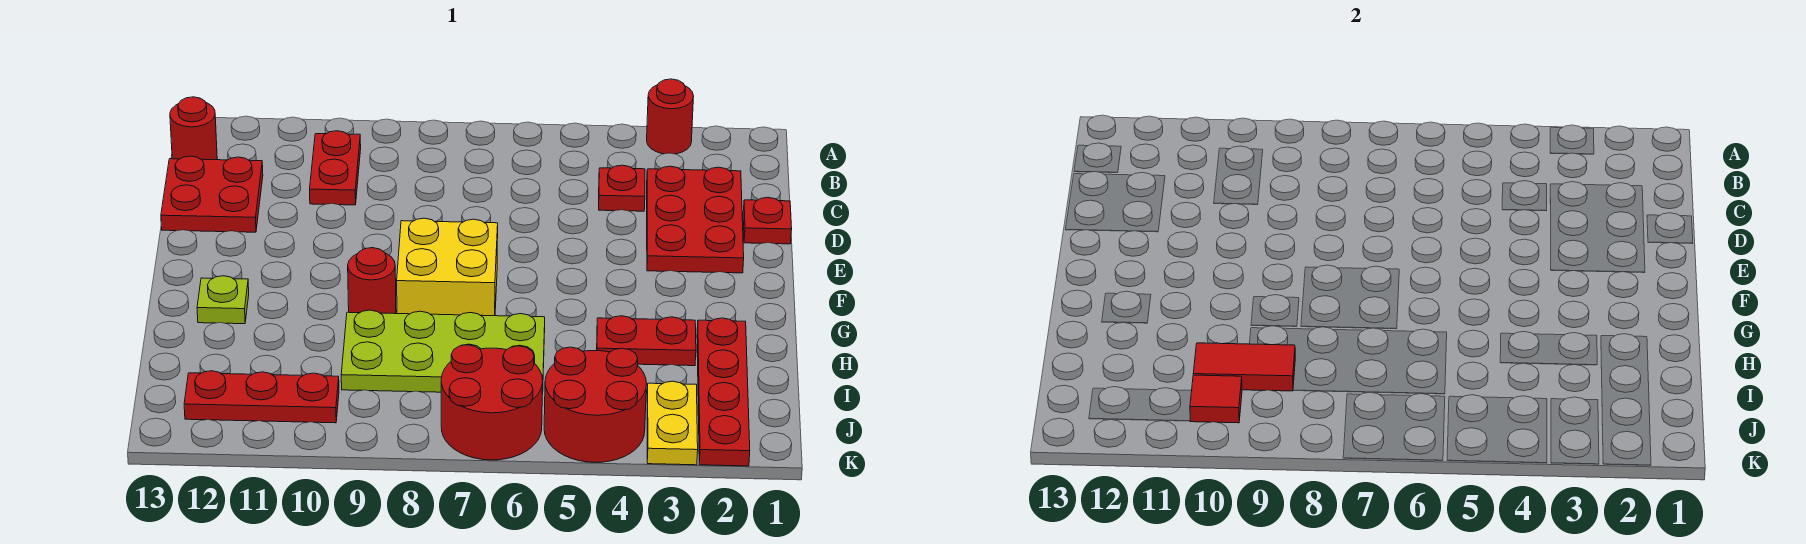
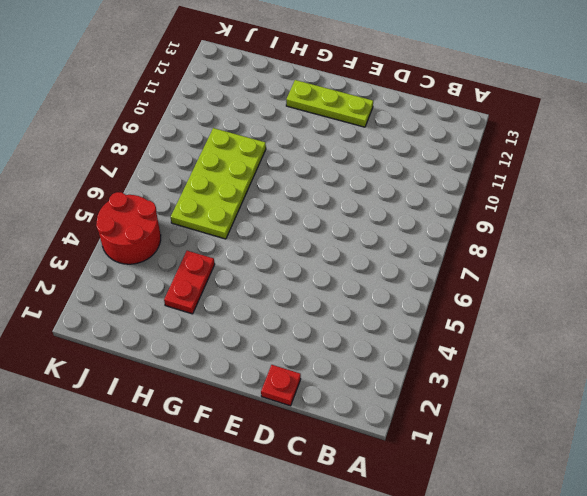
lime 1x3 plate [286,80,373,127] -> lime 1x1 plate [197,276,249,324]
none -> red 1x1 round brick [647,79,694,154]
none -> red 1x2 plate [310,131,361,205]
none -> red 1x1 round brick [170,97,217,160]

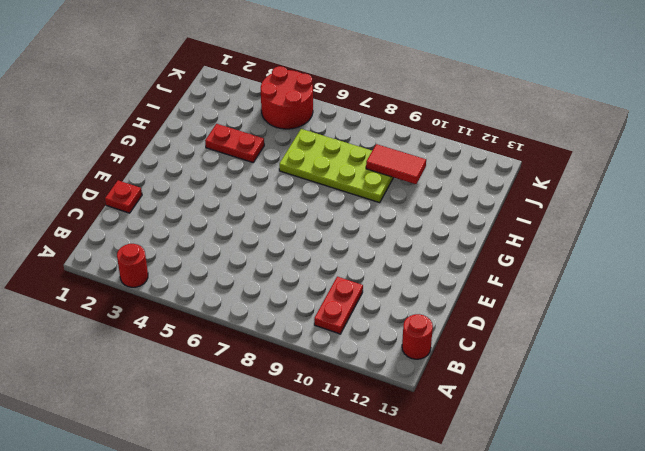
none -> red 2x3 plate [647,166,744,273]
none -> red 1x1 plate [599,165,645,211]
none -> red 2x2 plate [161,156,263,232]

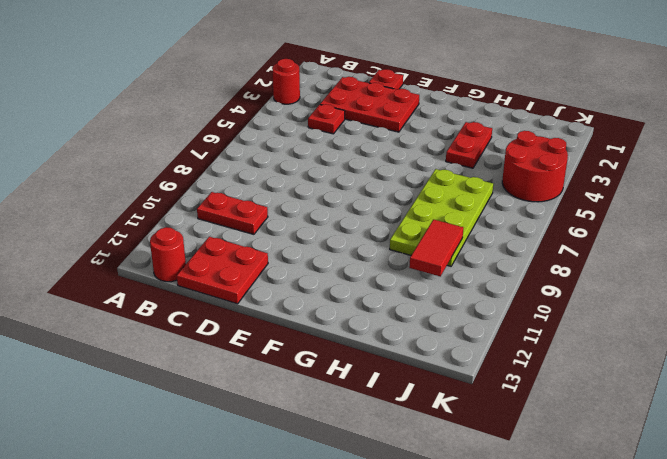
none -> yellow 2x2 brick [397,218,498,316]
none -> red 1x1 round brick [348,248,396,314]
none -> lime 1x1 plate [197,276,249,324]

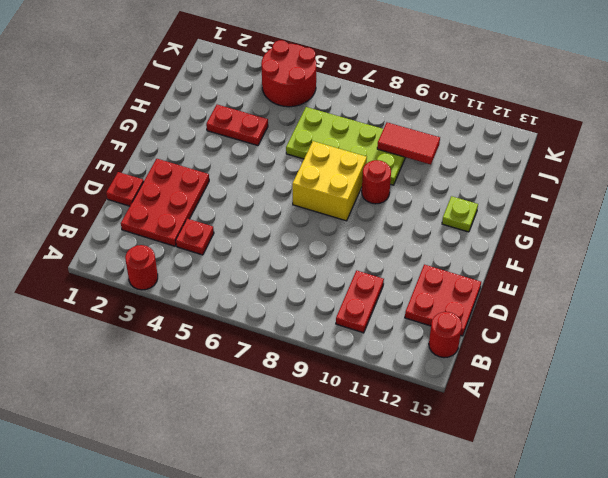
none -> red 1x4 plate [697,318,750,466]
none -> yellow 1x2 plate [647,381,698,465]
none -> red 2x2 round brick [441,345,543,460]

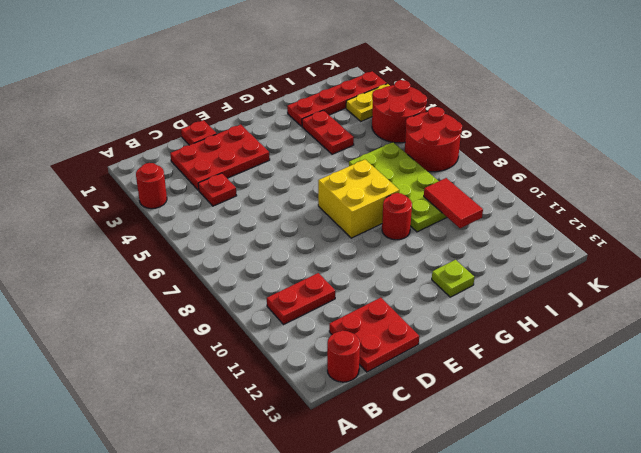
none -> red 1x3 plate [184,371,339,423]
none -> red 1x1 tile [1190,375,1242,423]

